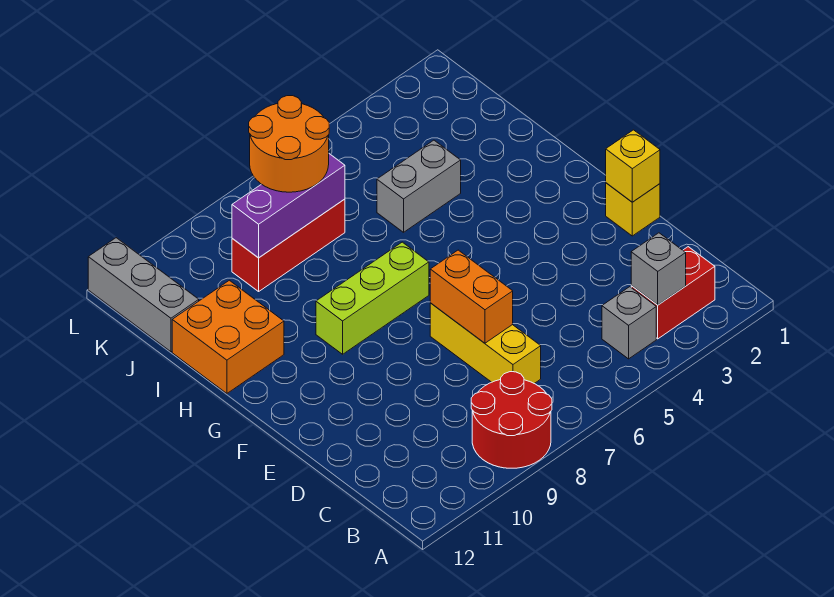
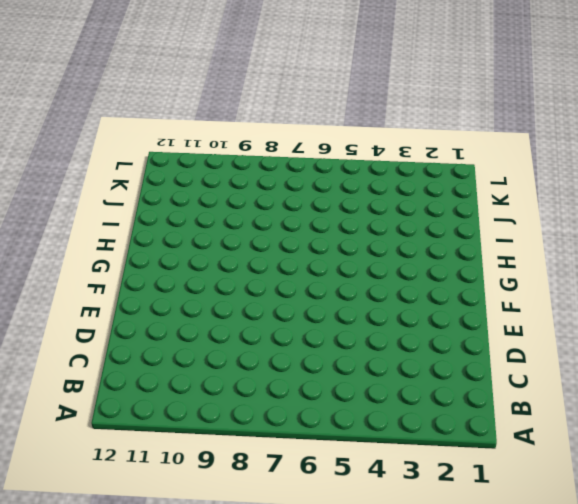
none -> red 2x2 round brick [471,372,552,468]
none -> red 1x2 brick [631,247,715,339]
none -> grey 1x1 brick [602,287,656,359]

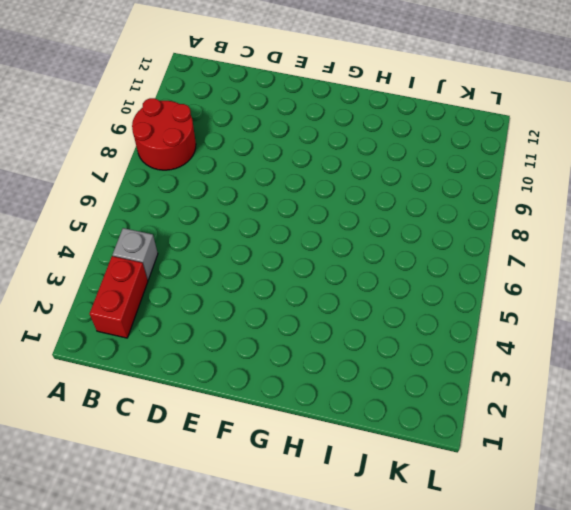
none -> yellow 1x3 brick [430,303,541,384]
none -> yellow 1x1 brick [606,183,660,236]
none -> lime 1x3 brick [316,242,429,354]

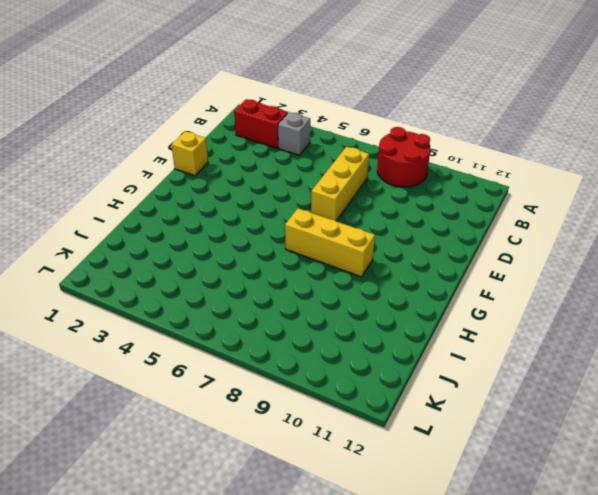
yellow 1x3 brick [285,208,375,277] -> lime 1x3 brick [316,242,429,354]
none -> orange 2x2 brick [172,280,284,393]
none -> grey 1x2 brick [377,140,461,232]
none -> red 1x3 brick [232,199,345,291]

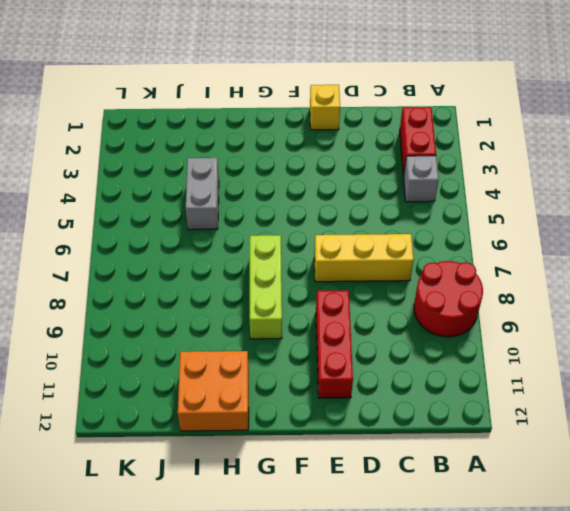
red 1x3 brick [316,291,353,398] -> red 1x3 brick moved to [232,199,345,291]
none -> grey 1x3 brick [88,238,199,352]
none -> grey 1x1 brick [631,233,686,305]
none -> orange 1x2 brick [430,250,513,343]

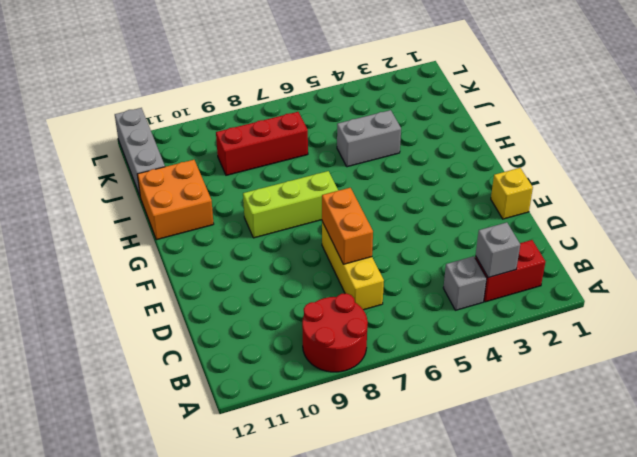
none -> yellow 1x1 brick [606,130,660,202]
none -> purple 1x3 brick [232,154,345,258]
none -> orange 2x2 round brick [249,96,329,192]

